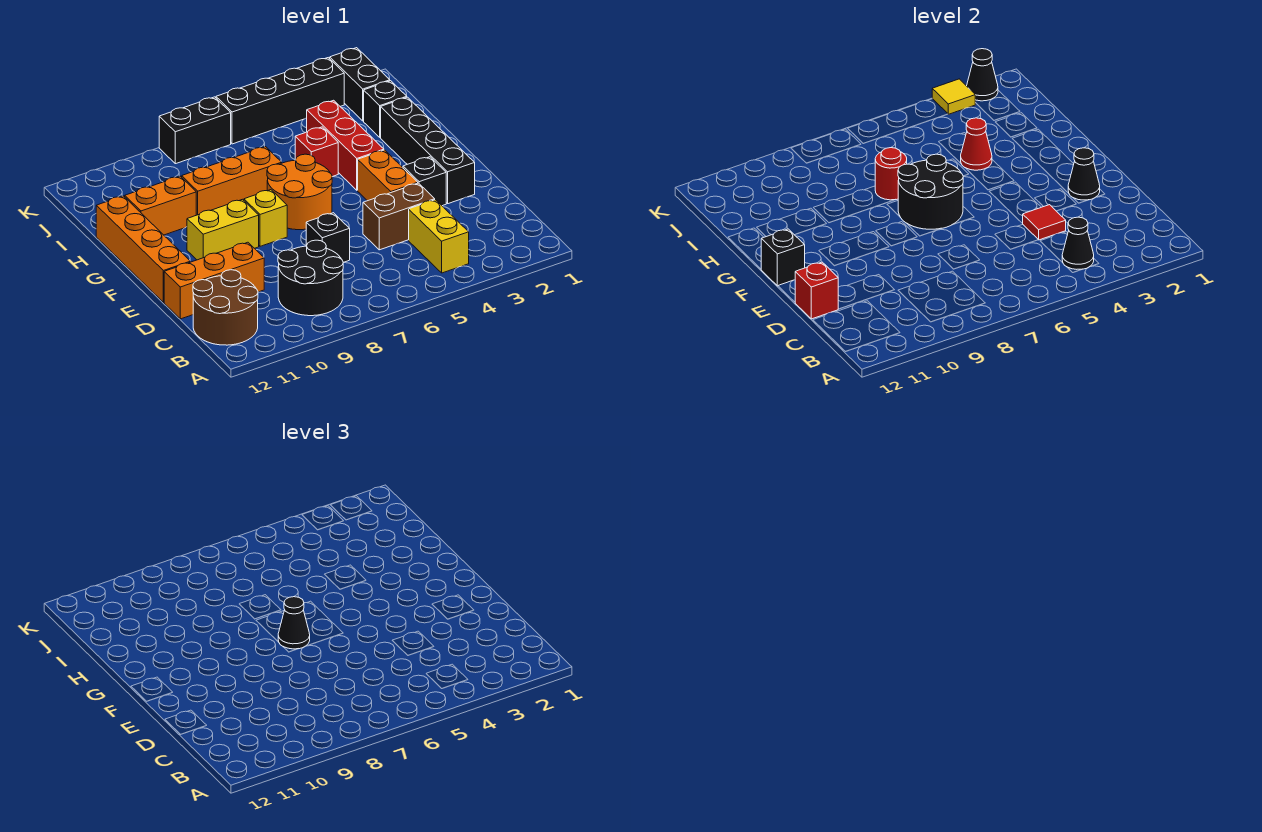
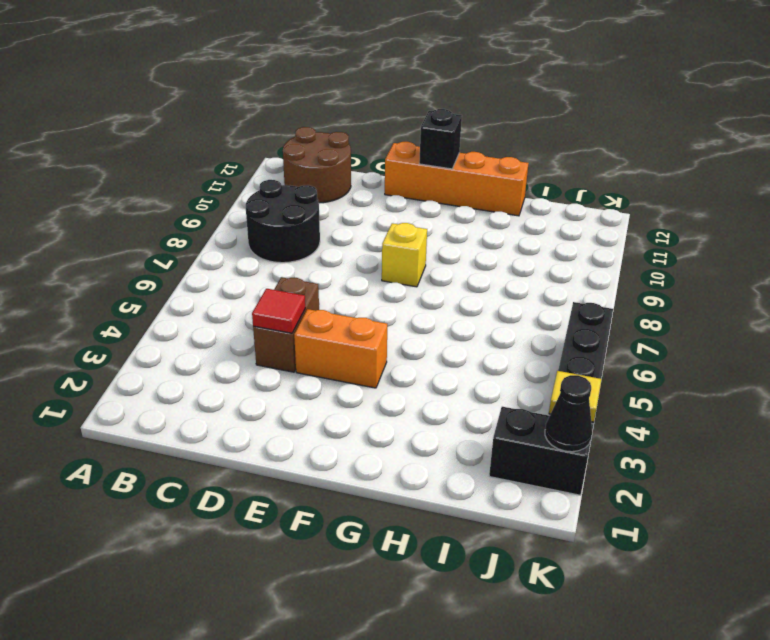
none -> yellow 1x2 brick [409,200,469,273]
none -> black 1x1 brick [306,213,350,262]
none -> orange 1x3 brick [164,242,264,319]
none -> black 1x4 brick [381,97,475,204]

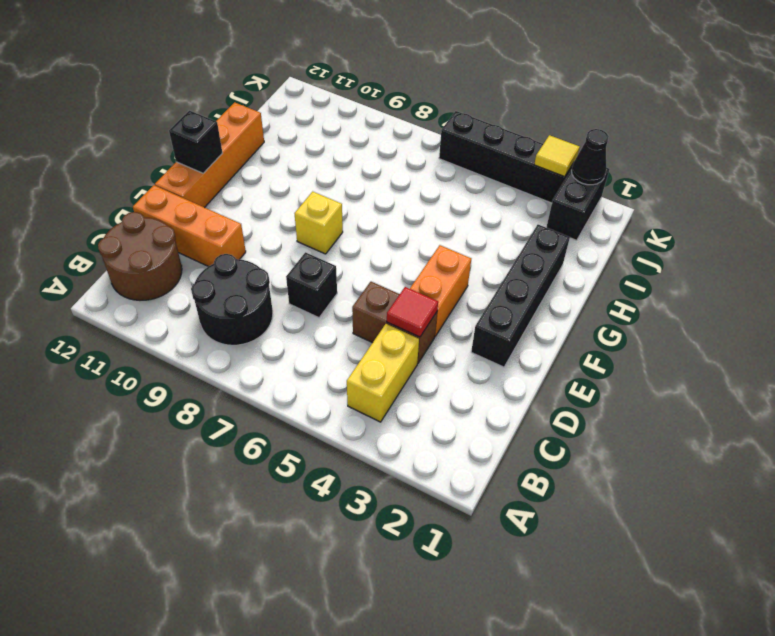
none -> black 1x1 brick [403,157,446,206]
none -> orange 2x2 round brick [267,154,332,230]
none -> yellow 1x2 brick [187,199,259,260]
none -> red 1x3 brick [307,100,384,190]

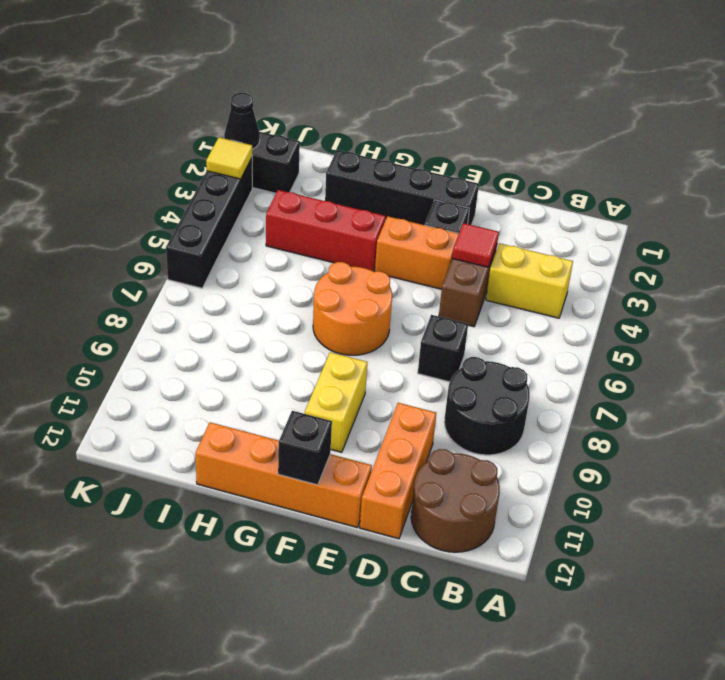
none -> yellow 1x1 brick [244,190,287,246]
none -> red 1x1 brick [295,127,338,177]
none -> orange 1x3 brick [182,147,282,215]
none -> orange 1x2 brick [125,176,196,235]

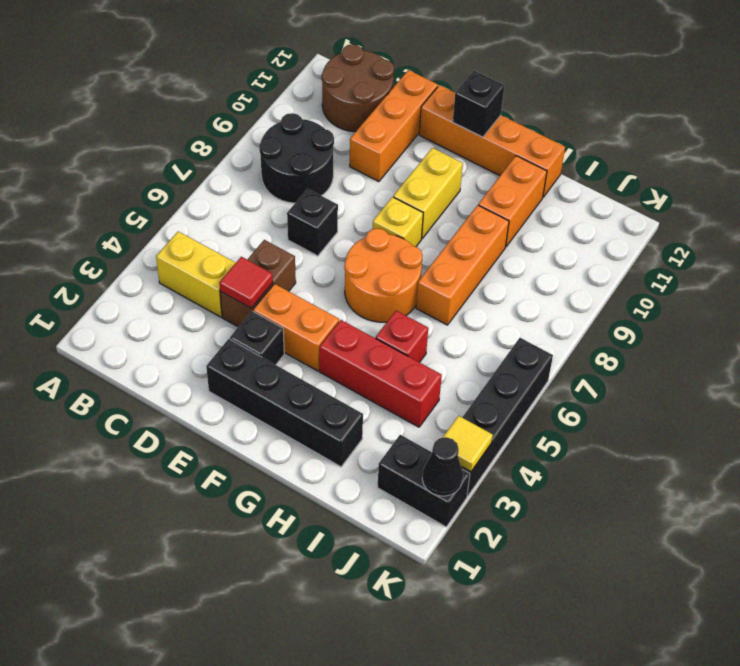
none -> black 1x1 brick [364,81,407,137]
none -> black 1x2 brick [159,97,231,164]
none -> black 1x1 cone [1062,217,1094,270]
none -> red 1x1 brick [795,262,838,319]

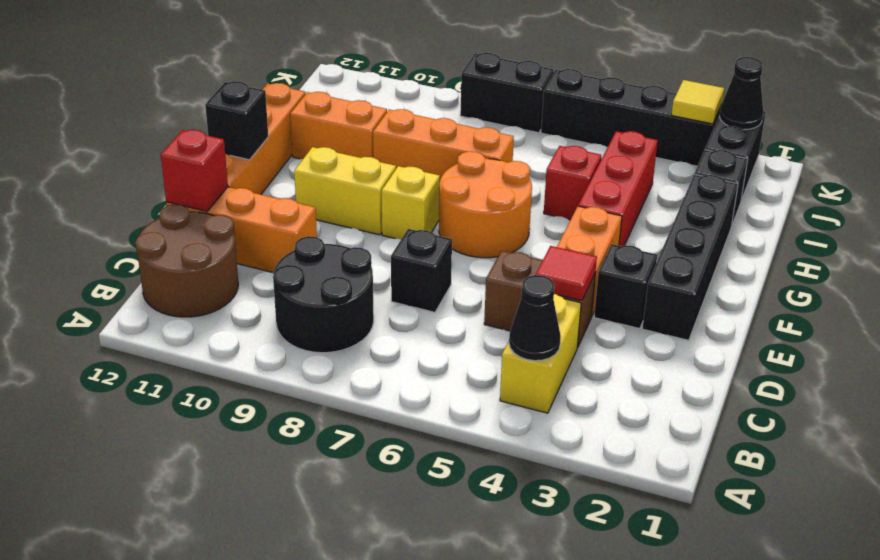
none -> black 1x1 cone [1068,148,1100,200]
none -> black 2x2 round brick [898,154,963,229]
none -> red 1x1 cone [961,118,992,170]
none -> red 1x1 round brick [875,148,907,200]

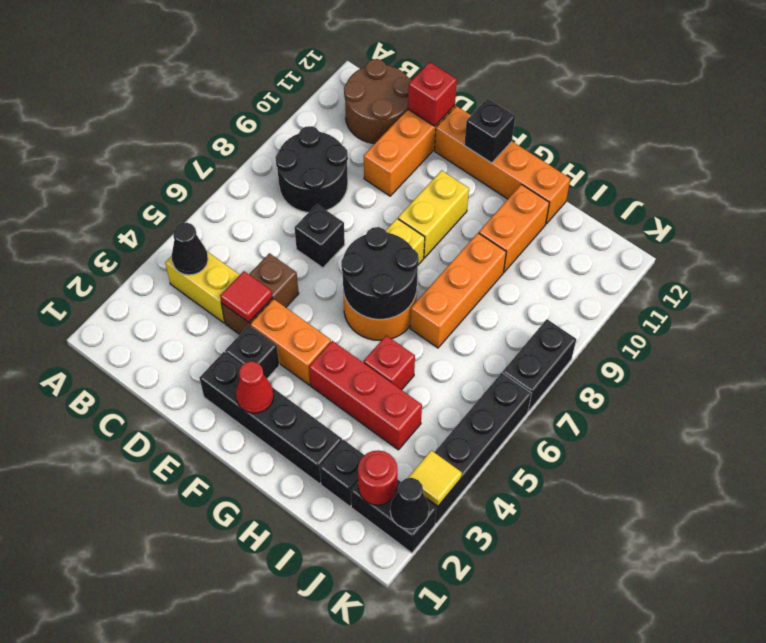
red 1x1 cone [236,361,274,413] -> red 1x1 cone moved to [961,118,992,170]
red 1x1 round brick [358,450,397,505] -> red 1x1 round brick moved to [875,148,907,200]
none -> black 1x1 cone [1068,148,1100,200]
none -> black 1x1 cone [278,597,310,649]

